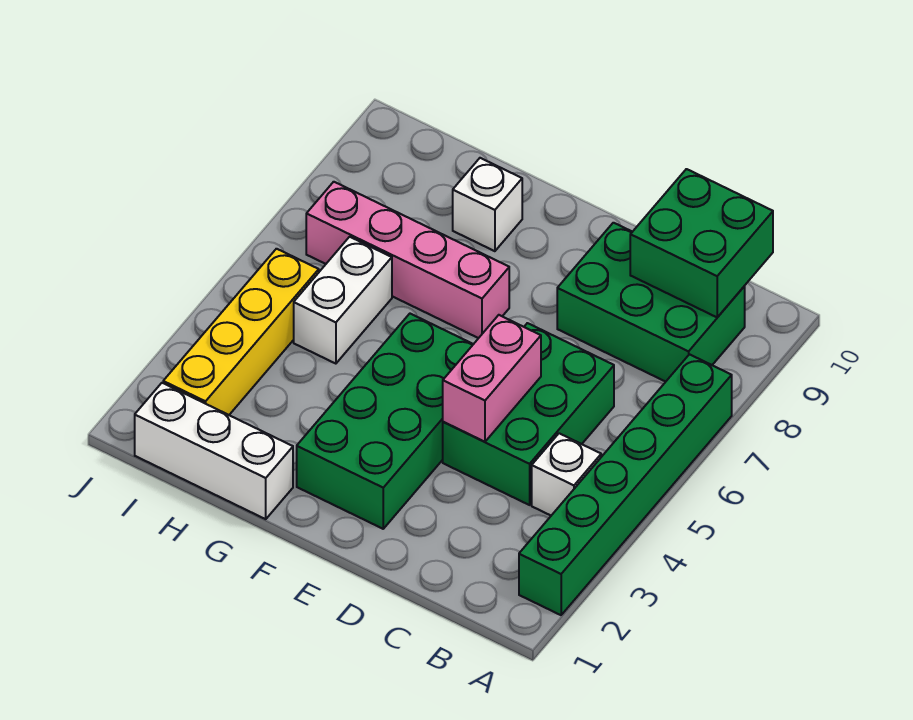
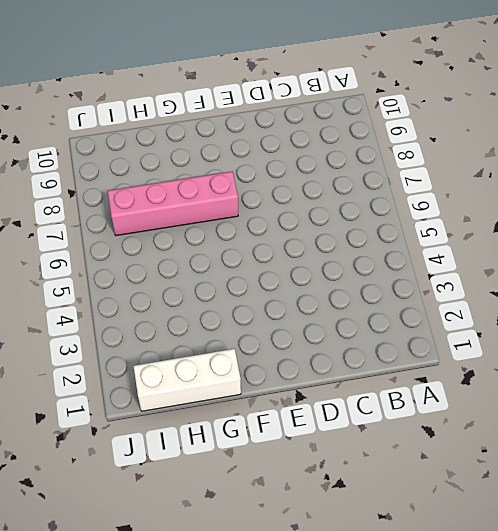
none -> green 1x6 brick [519,354,732,615]
none -> white 1x1 brick [532,433,601,515]
none -> green 2x3 brick [557,223,745,382]

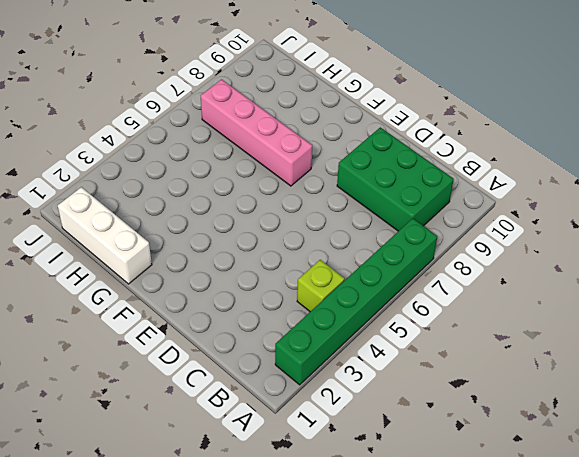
lime 1x1 brick [297,260,344,312] -> white 1x1 brick [532,433,601,515]
none -> green 2x3 brick [443,323,614,505]
none -> green 2x4 brick [297,314,473,529]
none -> white 1x1 brick [453,158,522,251]

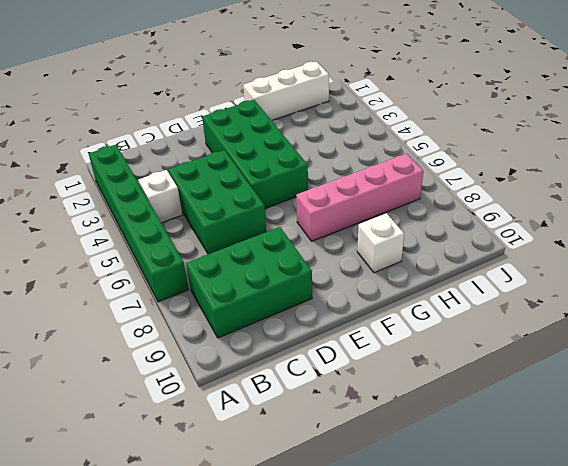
none -> white 1x2 brick [294,237,392,364]
none -> yellow 1x4 brick [163,249,319,415]
none -> green 2x2 brick [630,169,773,317]

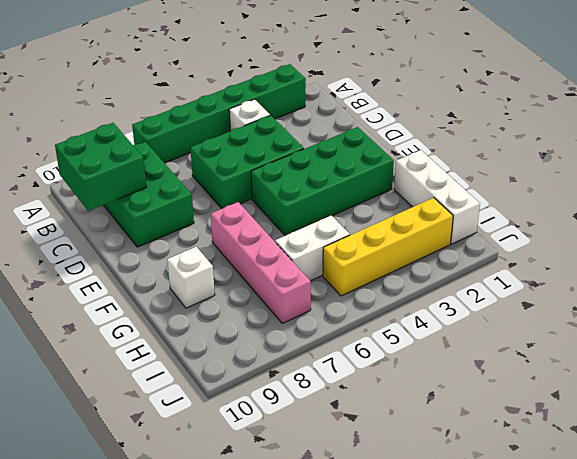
none -> pink 1x2 brick [443,315,541,442]

